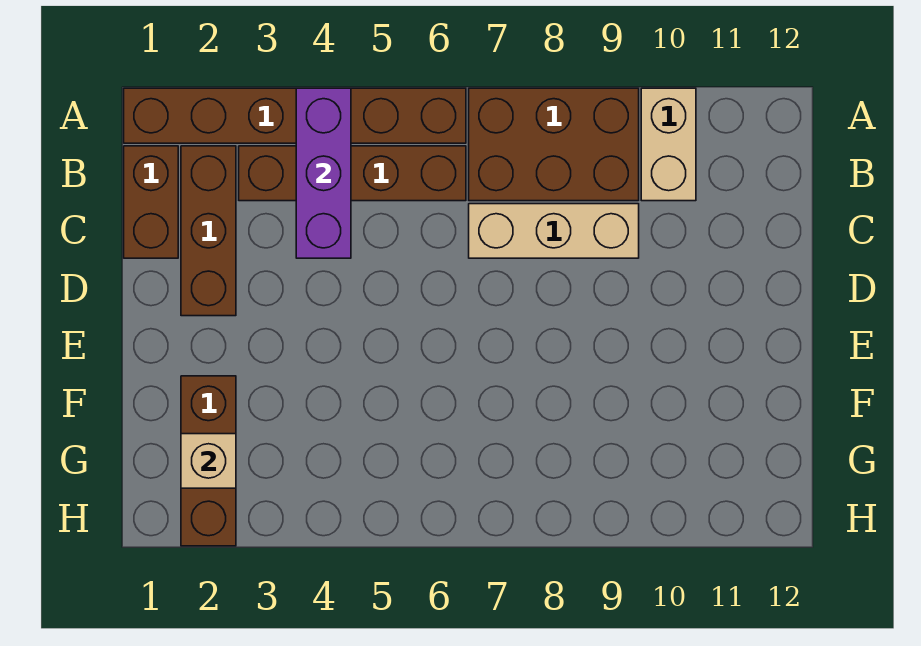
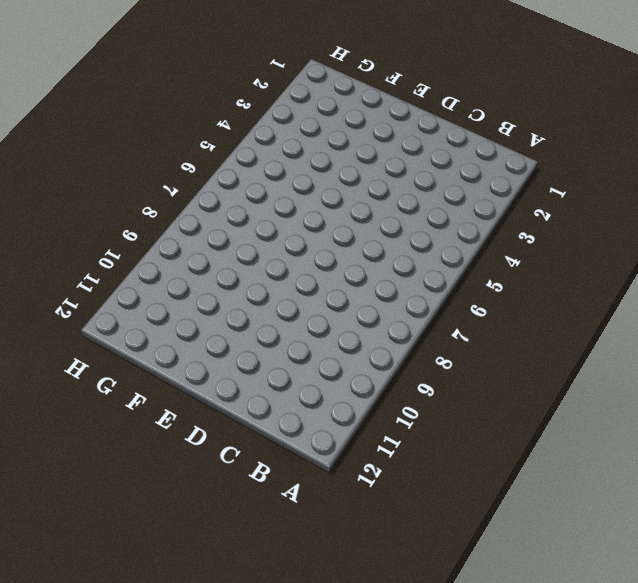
none -> brown 1x6 brick [124,88,466,143]
none -> brown 2x3 brick [469,88,639,201]

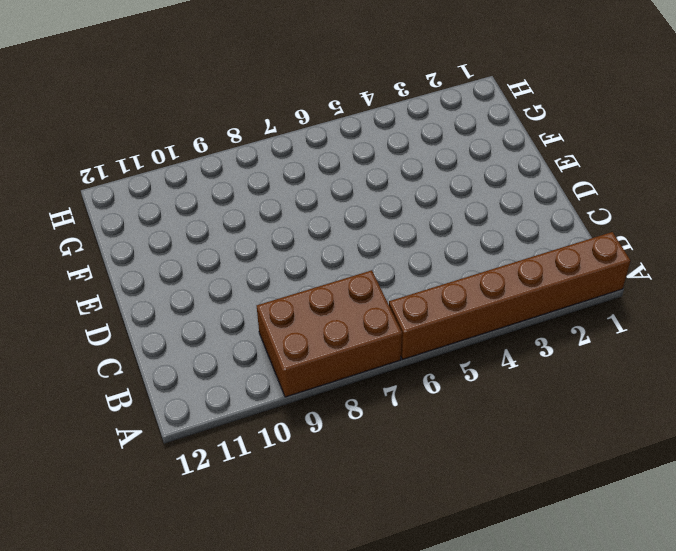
none -> tan 1x2 brick [641,88,696,201]
none -> brown 1x2 brick [124,146,178,258]

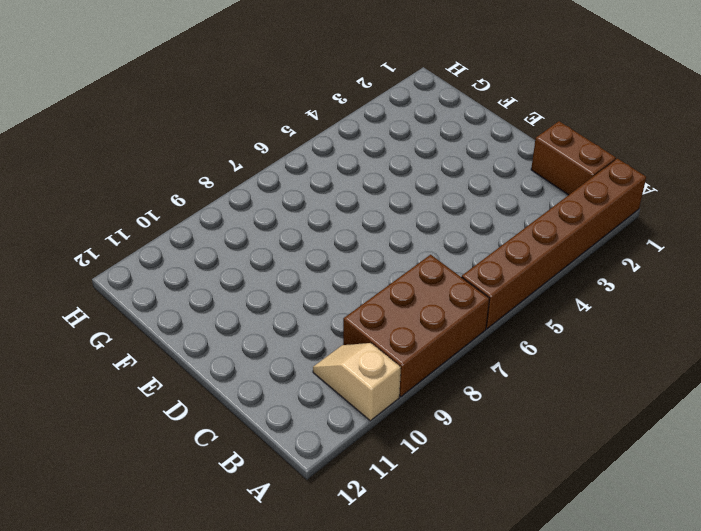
tan 1x2 slope [313,343,401,421] -> tan 1x2 brick [641,88,696,201]
none -> brown 1x3 brick [181,146,236,316]
none -> brown 1x4 brick [239,146,466,201]

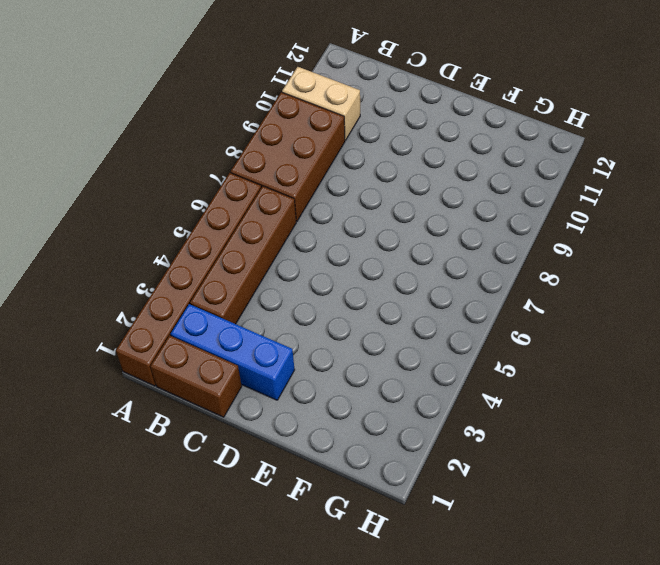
blue 1x3 brick [171,304,295,400] -> brown 1x3 brick [181,146,236,316]
none -> tan 1x3 brick [469,204,639,258]
none -> brown 1x3 brick [181,376,236,546]

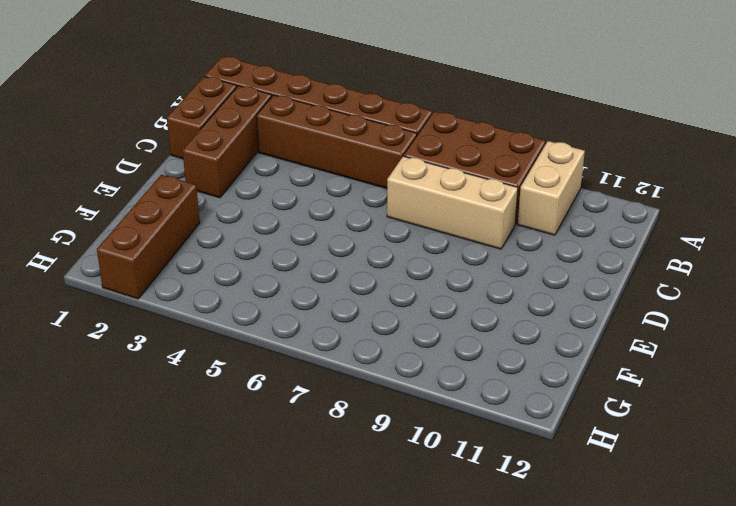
none -> purple 1x3 brick [296,88,351,258]
none -> tan 1x1 brick [181,434,236,488]

